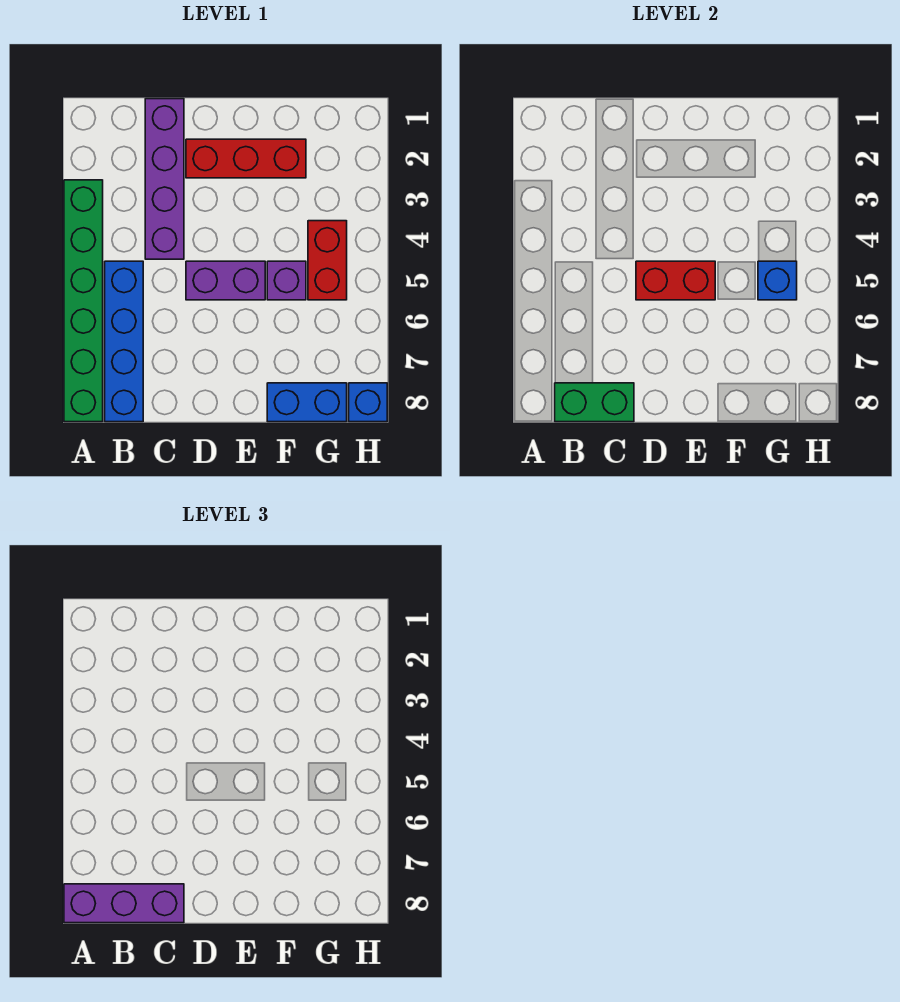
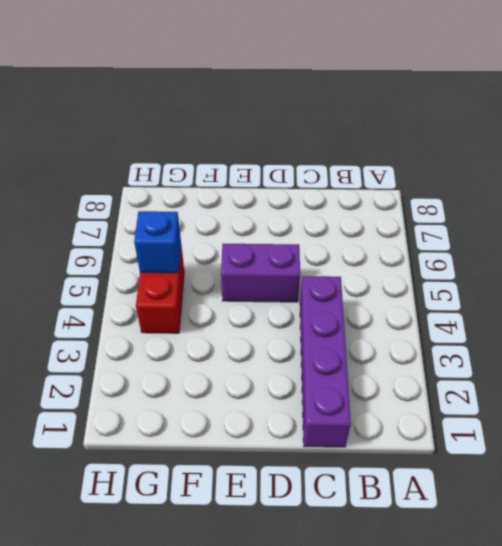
none -> green 1x6 brick [64,180,103,422]
none -> blue 1x4 brick [105,261,143,422]
none -> red 1x3 brick [186,139,306,178]

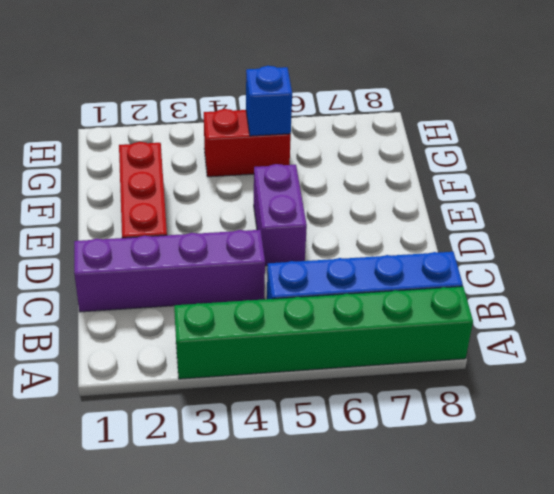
none -> purple 1x1 brick [267,261,306,300]
none -> blue 1x2 brick [267,383,347,422]
none -> blue 1x1 brick [349,383,387,422]

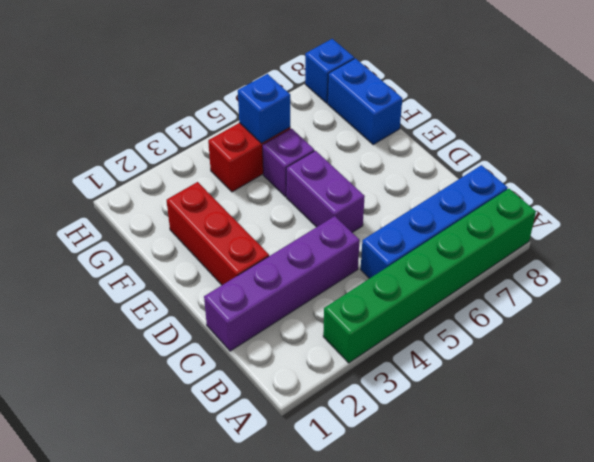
none -> green 1x2 brick [555,383,634,422]
none -> red 1x2 brick [636,261,715,300]
none -> purple 1x3 brick [64,884,184,923]

